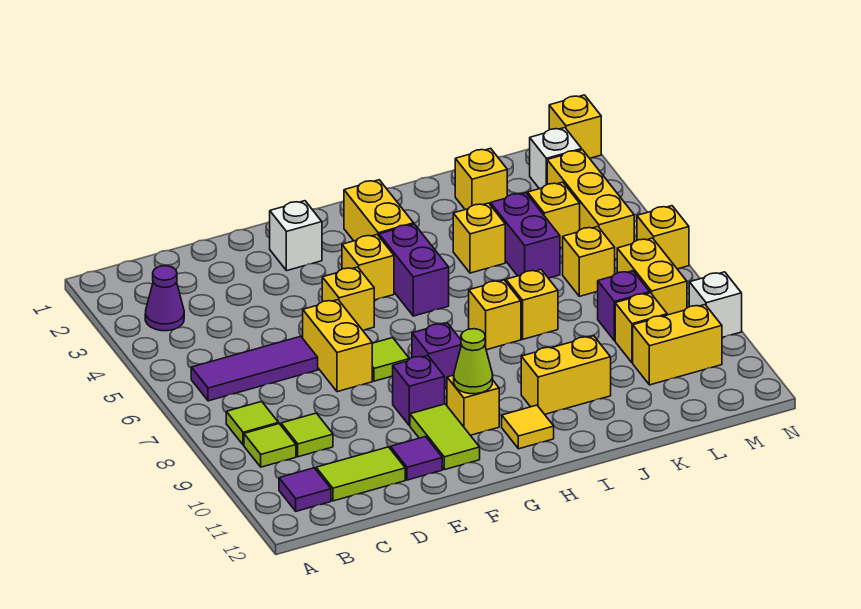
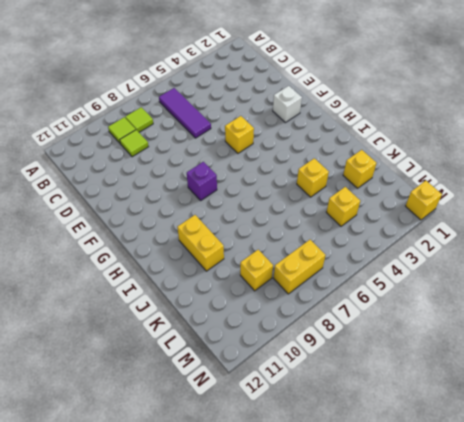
none -> purple 1x1 cone [145,266,184,331]
none -> purple 1x1 tile [279,468,331,511]
none -> lime 1x2 tile [316,447,405,501]
none -> yellow 1x2 brick [303,300,372,392]

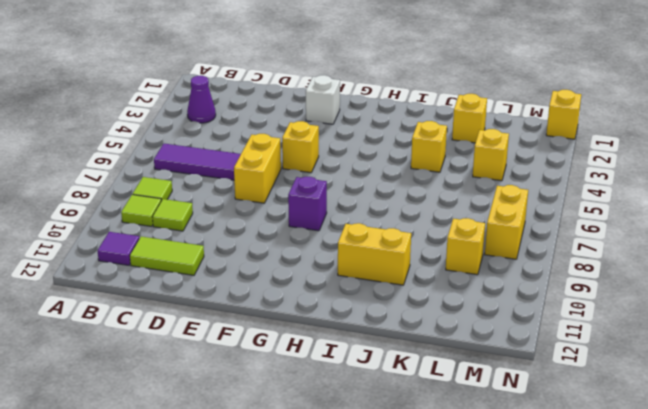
none -> purple 1x1 tile [390,437,442,480]
none -> lime 1x1 tile [372,338,409,381]
none -> purple 1x1 brick [393,355,445,425]
none -> lime 1x2 tile [410,404,480,470]

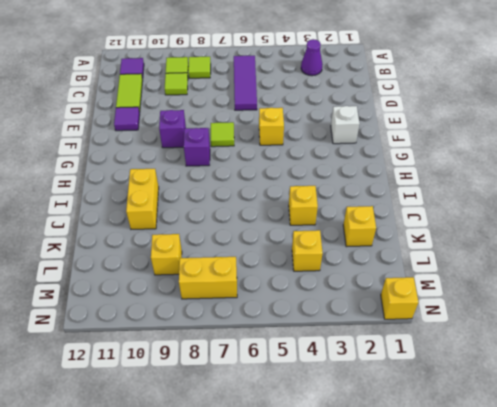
none -> yellow 1x2 brick [303,300,372,392]
none -> lime 1x2 tile [410,404,480,470]
none -> yellow 1x1 brick [342,235,394,300]
none -> yellow 1x1 brick [447,375,499,435]

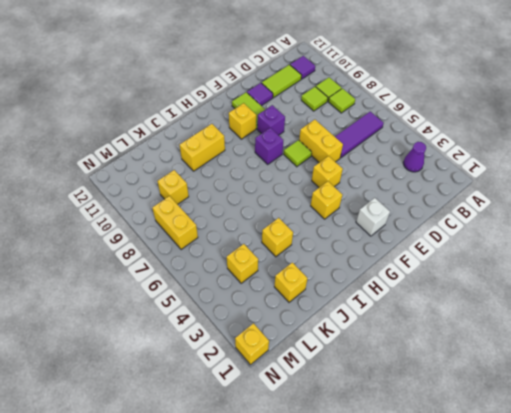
none -> yellow 1x2 brick [344,180,414,241]
none -> purple 1x2 brick [379,224,449,316]
none -> yellow 1x1 tile [502,405,554,449]
none -> yellow 1x1 brick [469,280,521,350]

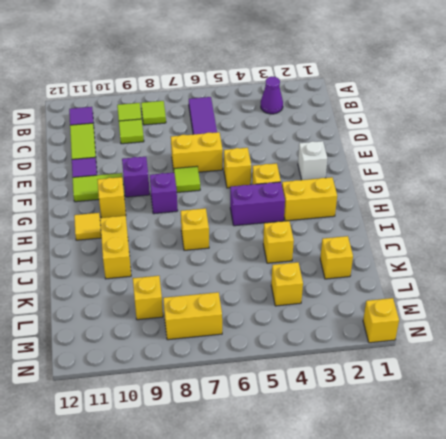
none -> yellow 1x1 brick [506,270,558,339]
none -> purple 1x2 brick [490,193,560,278]
none -> yellow 1x1 brick [563,227,615,296]
none -> purple 1x1 brick [597,271,650,341]

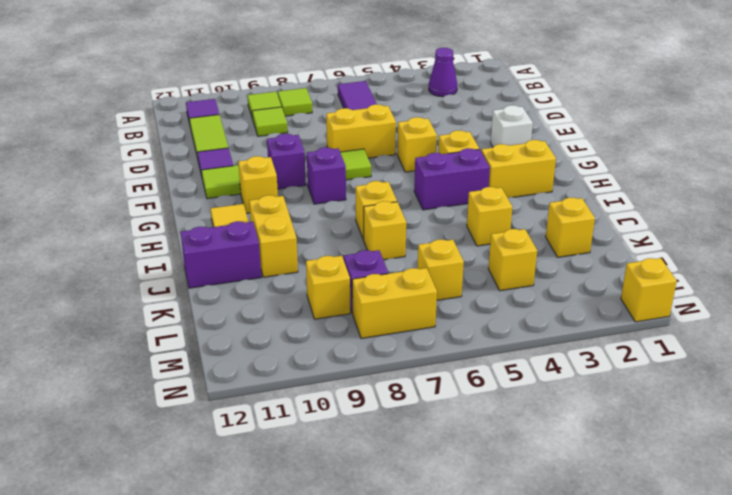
purple 1x2 brick [181,221,261,288] -> purple 1x2 brick moved to [490,193,560,278]
none -> yellow 1x2 brick [633,305,722,385]
none -> white 1x1 brick [530,128,582,189]
none -> yellow 1x3 brick [547,150,634,259]
none -> yellow 1x1 brick [637,206,689,269]

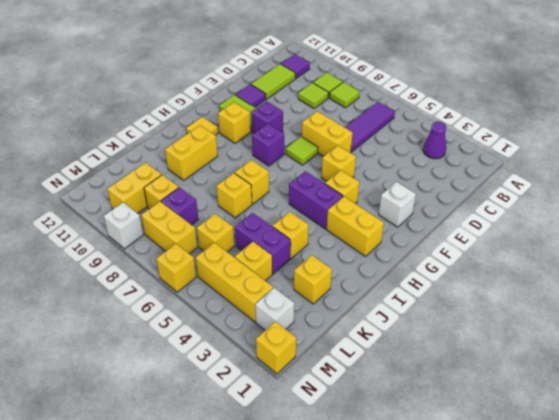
none -> lime 1x1 cone [454,329,493,394]

